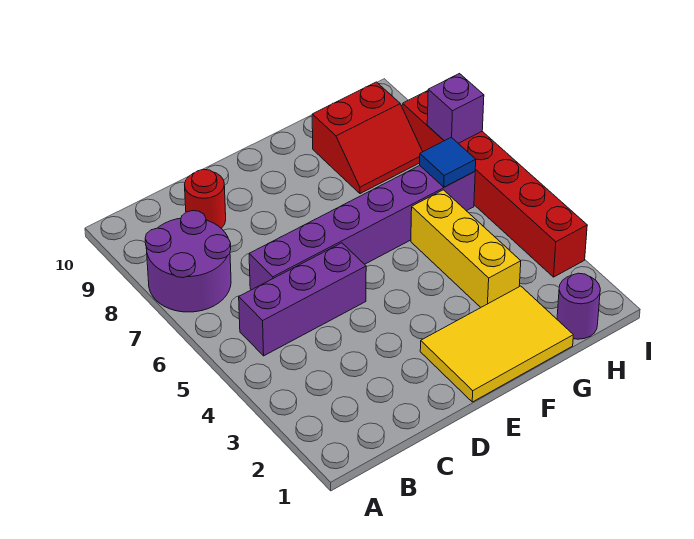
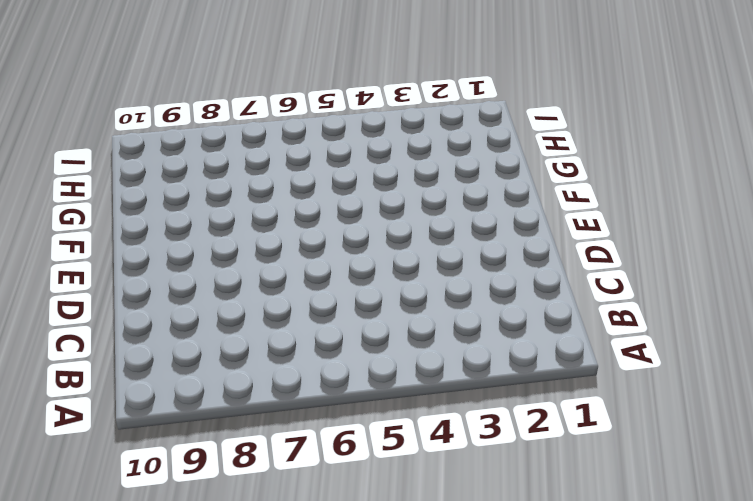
none -> purple 2x2 round brick [145,211,231,312]
none -> purple 1x3 brick [239,243,366,356]

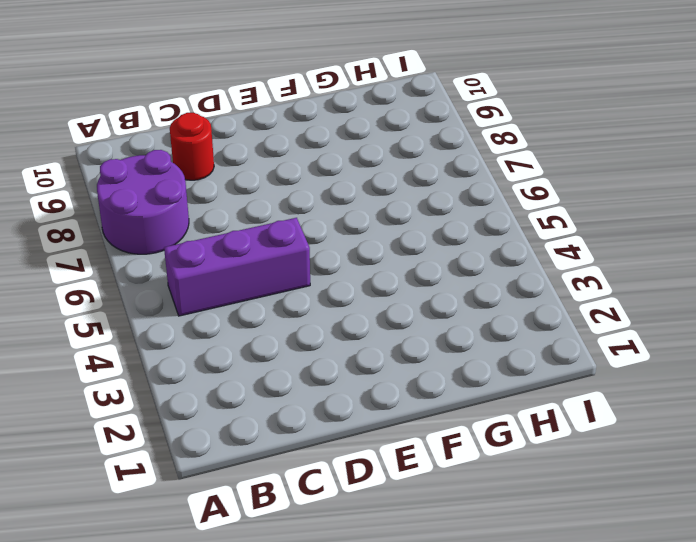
none -> purple 1x6 brick [249,166,475,290]
none -> yellow 2x3 tile [420,286,573,402]

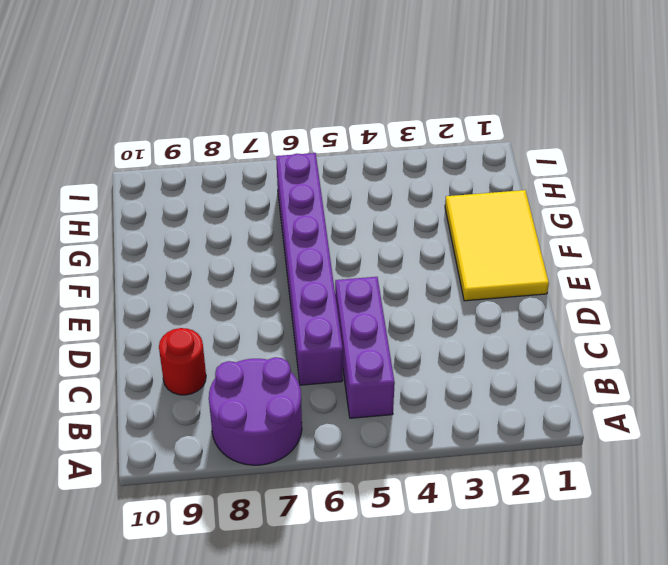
none -> yellow 1x3 brick [411,190,521,307]
none -> red 2x2 slope [312,82,423,194]

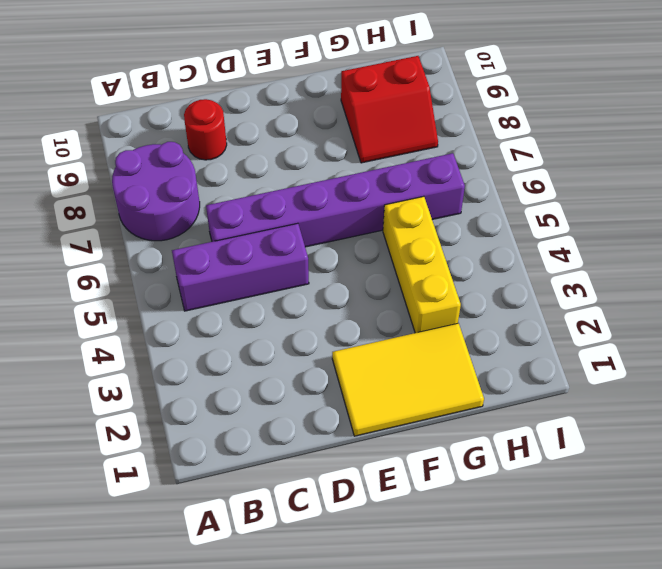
none -> purple 1x1 round brick [557,273,600,339]
none -> red 1x6 brick [402,91,587,277]

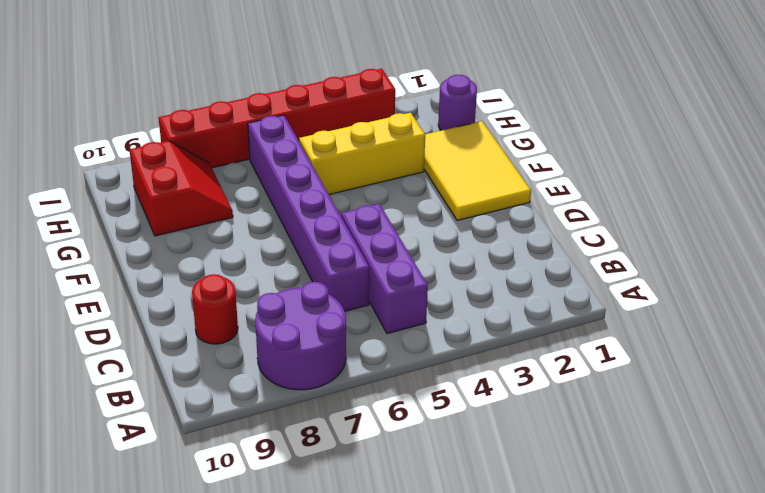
none -> blue 1x1 tile [420,137,476,187]
none -> purple 1x1 brick [427,74,484,143]

